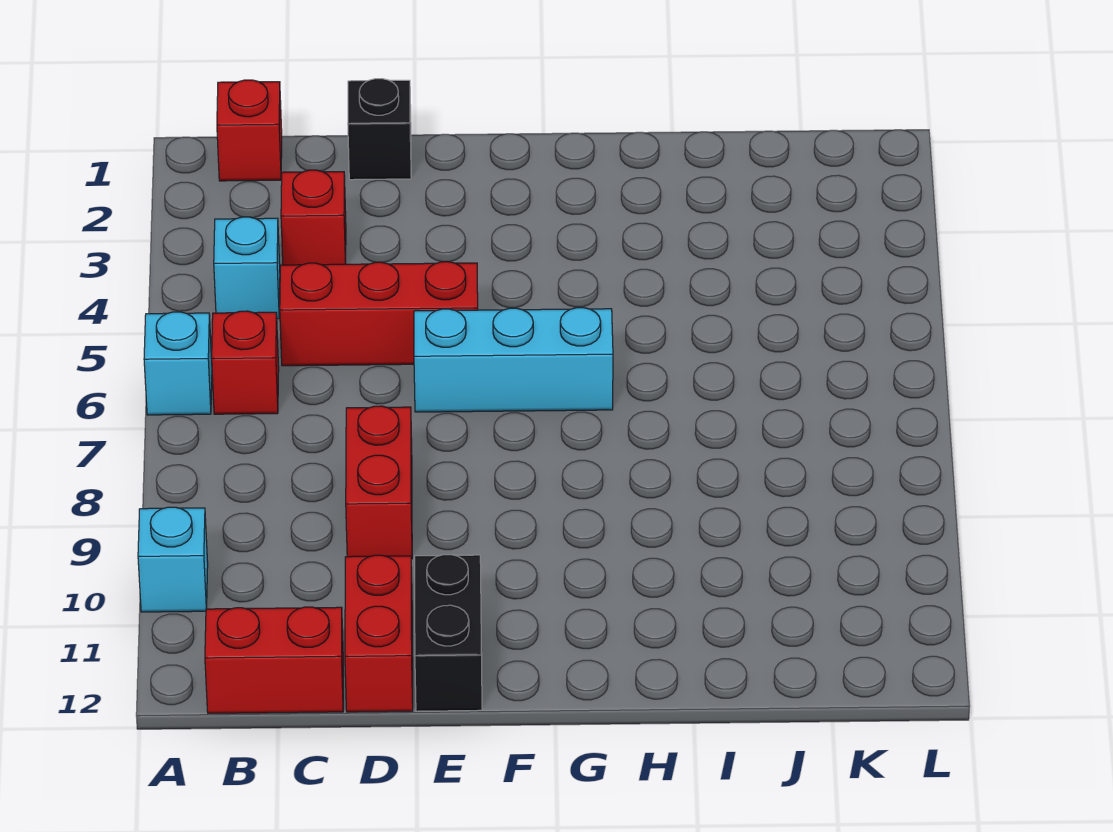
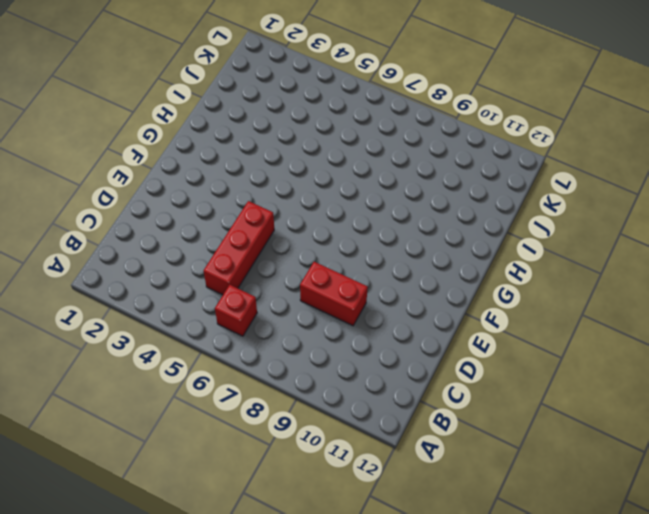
none -> cyan 1x1 brick [144,312,212,415]
none -> cyan 1x1 brick [138,507,208,612]
none -> red 1x1 brick [217,80,282,181]

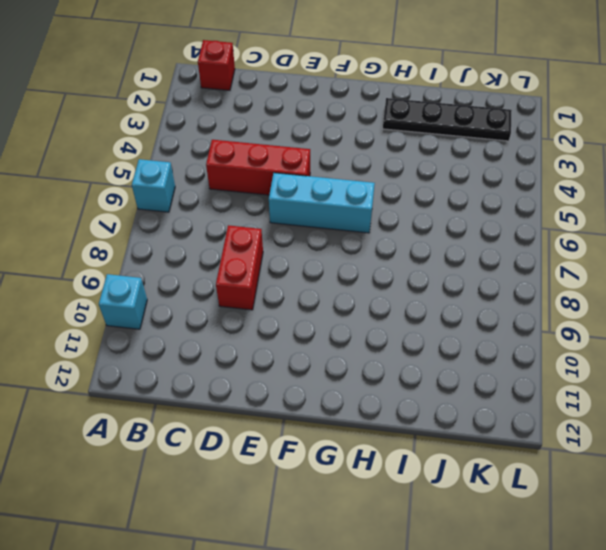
black 1x4 plate [383,98,512,141] -> none
none -> cyan 1x1 brick [214,217,280,319]
none -> red 1x1 brick [212,311,279,414]
none -> red 1x2 brick [205,607,343,713]

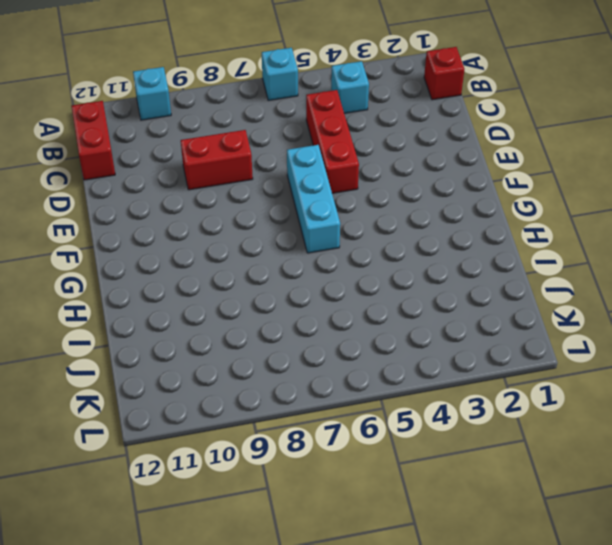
none -> red 1x1 brick [212,311,279,414]
none -> red 1x1 brick [281,170,346,265]
none -> black 1x1 brick [348,79,411,180]

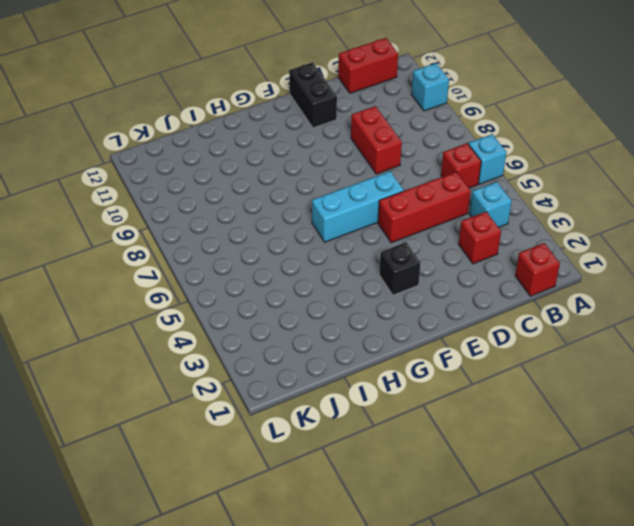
black 1x1 brick [379,242,420,295] -> black 1x1 brick moved to [348,79,411,180]
none -> red 1x2 brick [345,555,413,712]

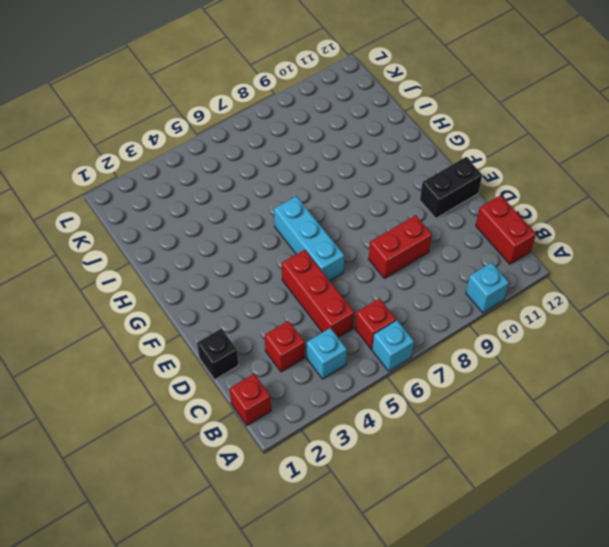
none -> red 1x2 brick [345,555,413,712]

